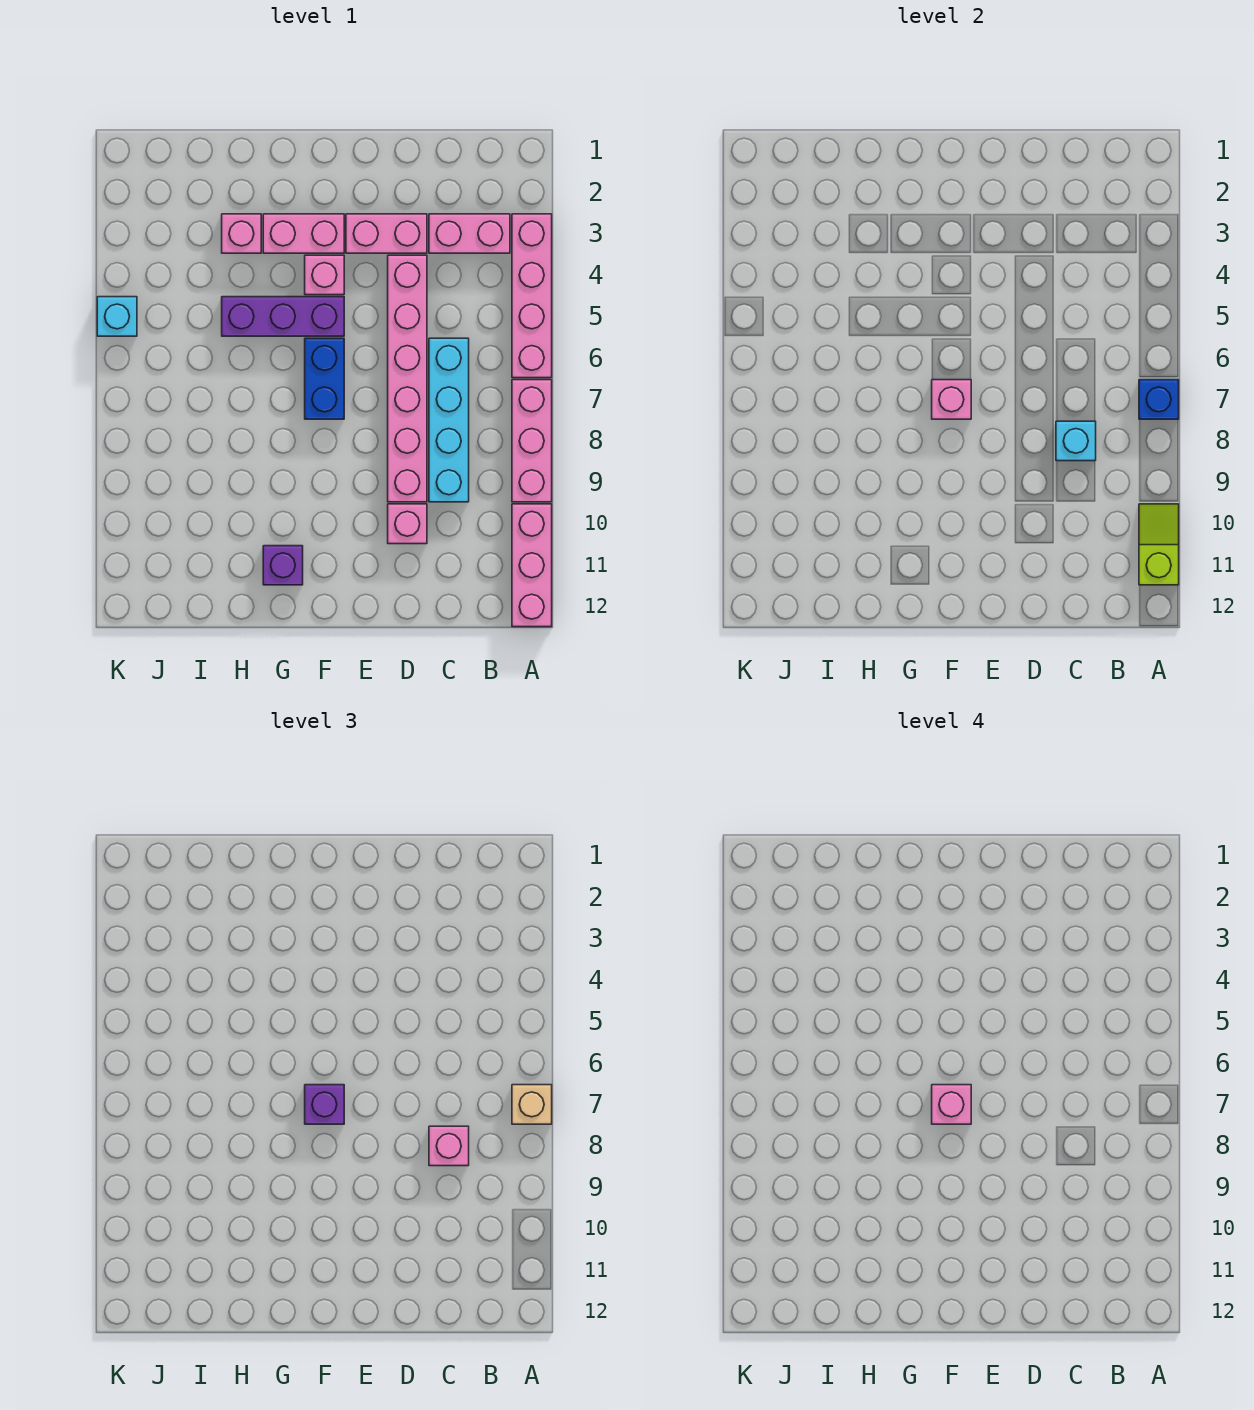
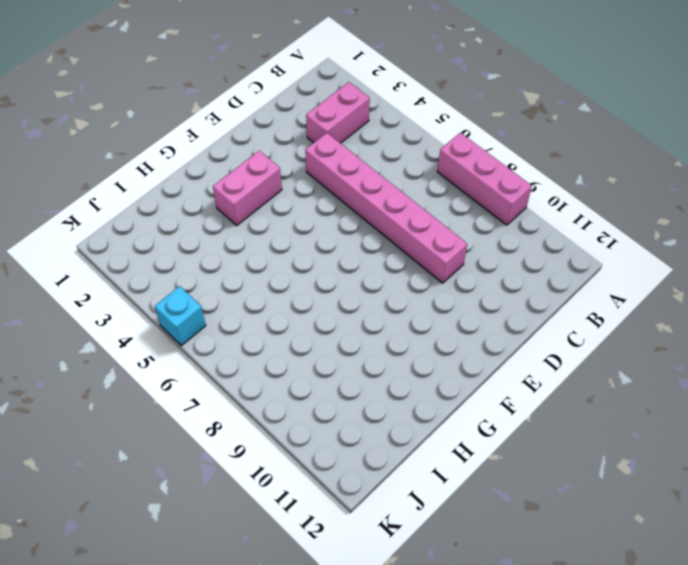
none -> pink 1x4 brick [512,214,552,378]
none -> pink 1x3 brick [512,504,552,627]
none -> cyan 1x4 brick [429,338,469,502]

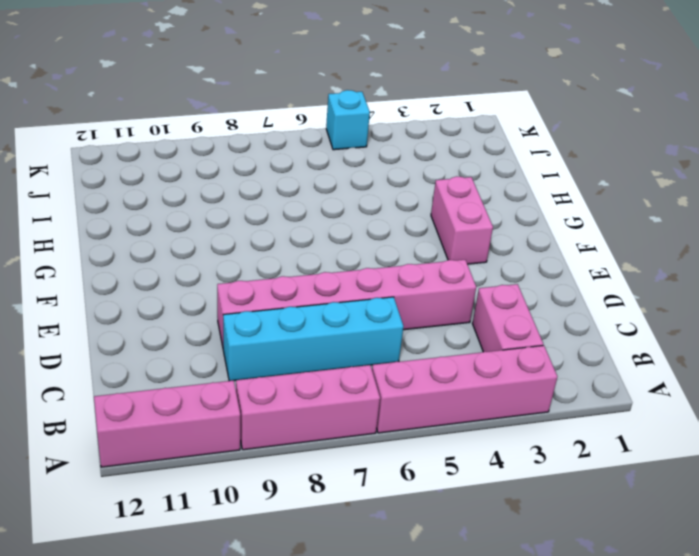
none -> pink 1x2 brick [346,214,427,253]
none -> pink 1x1 brick [388,504,427,544]
none -> pink 1x1 brick [305,255,344,295]

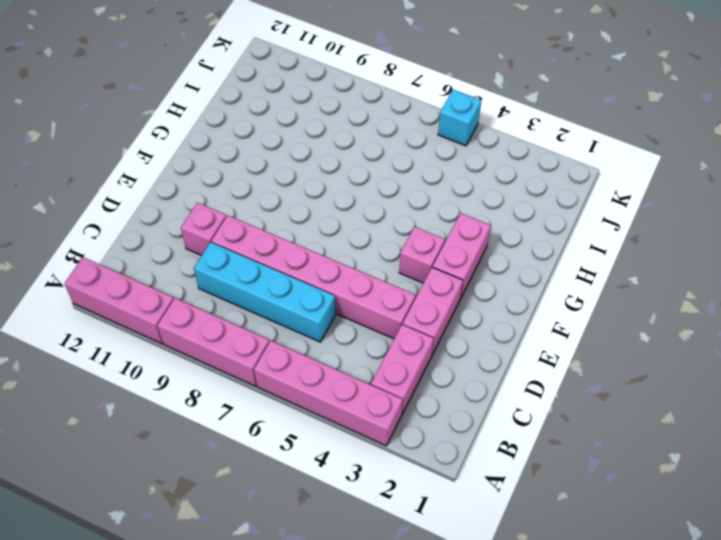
none -> purple 1x3 brick [222,297,344,336]
none -> blue 1x2 brick [305,338,344,419]
none -> purple 1x1 brick [263,546,303,585]

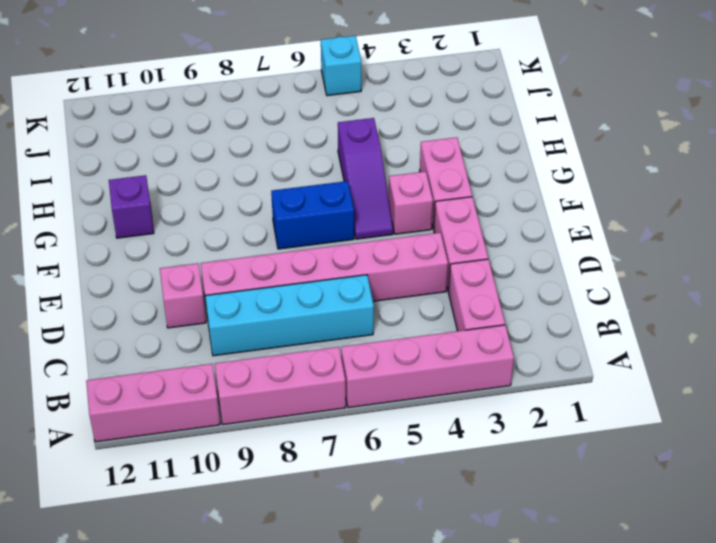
purple 1x3 slope [338,118,393,239] -> purple 1x3 brick [222,297,344,336]
none -> pink 1x1 brick [222,214,261,253]
none -> blue 1x1 brick [1139,380,1179,419]
none -> lime 1x2 slope [1139,504,1179,585]

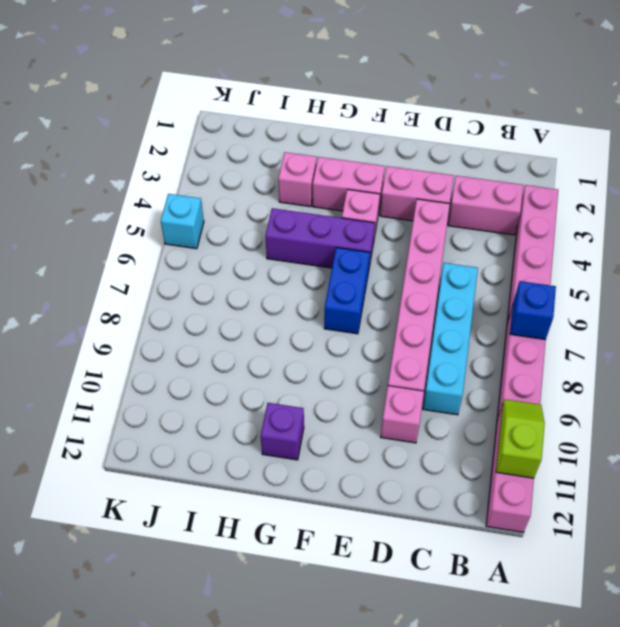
none -> cyan 1x1 brick [1056,421,1096,461]
none -> pink 1x1 brick [932,380,971,419]
none -> tan 1x1 brick [512,1085,552,1124]

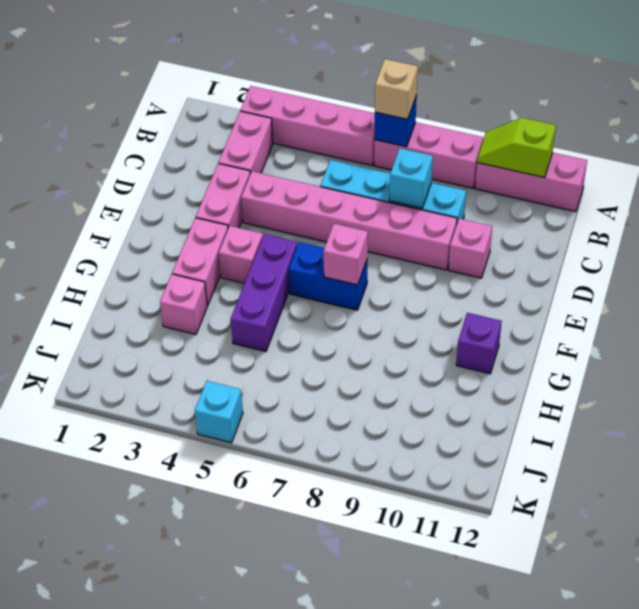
none -> pink 1x1 brick [429,1126,469,1166]
none -> purple 1x1 brick [305,1085,344,1124]
none -> pink 1x1 brick [932,1085,971,1124]

